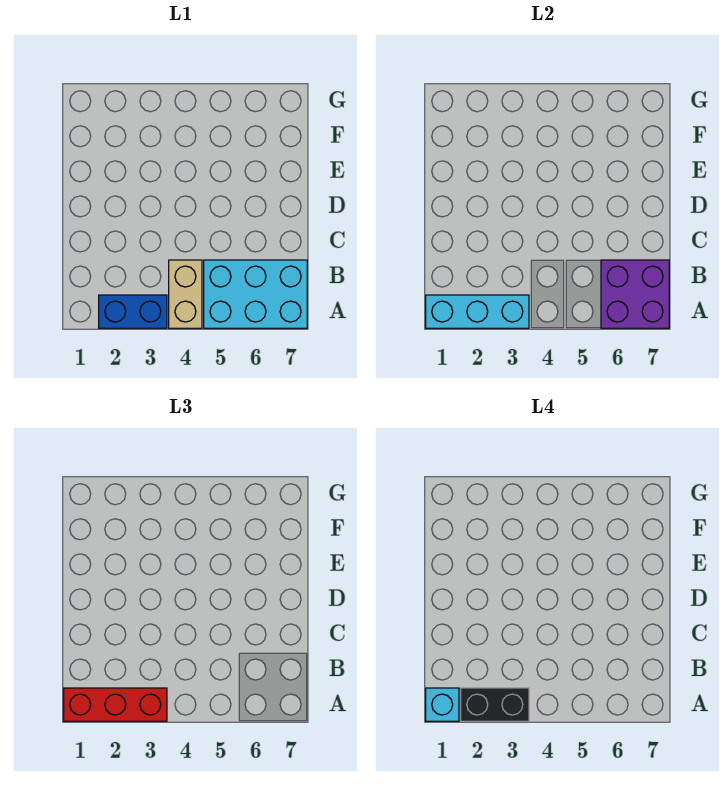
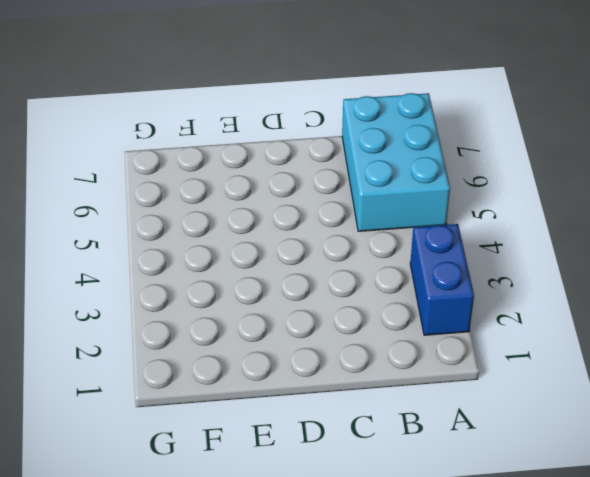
none -> tan 1x2 brick [169,260,202,328]
none -> cyan 1x3 brick [426,295,529,328]

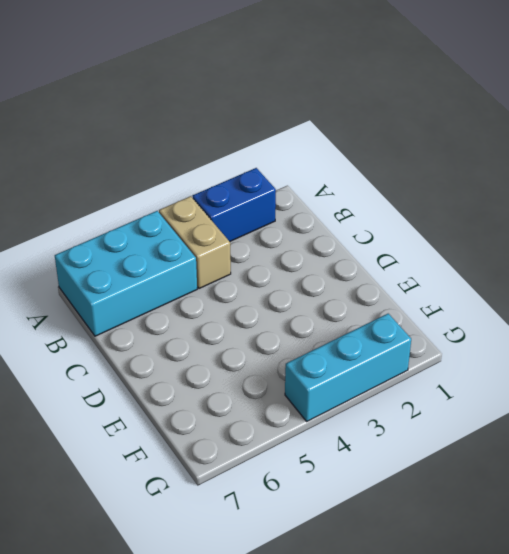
cyan 1x3 brick [285,314,411,421] -> cyan 1x3 brick moved to [426,295,529,328]
none -> purple 2x2 brick [601,260,669,328]
none -> red 1x3 brick [64,688,167,721]

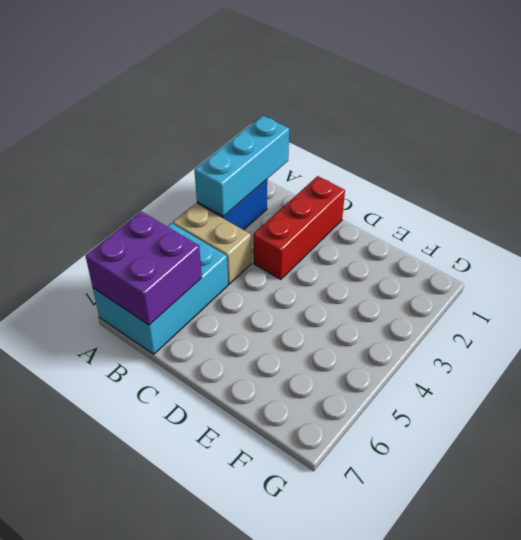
red 1x3 brick [253,176,345,280] -> red 1x3 brick moved to [64,688,167,721]
none -> cyan 1x1 brick [426,688,459,721]
none -> black 1x2 brick [461,688,529,721]

